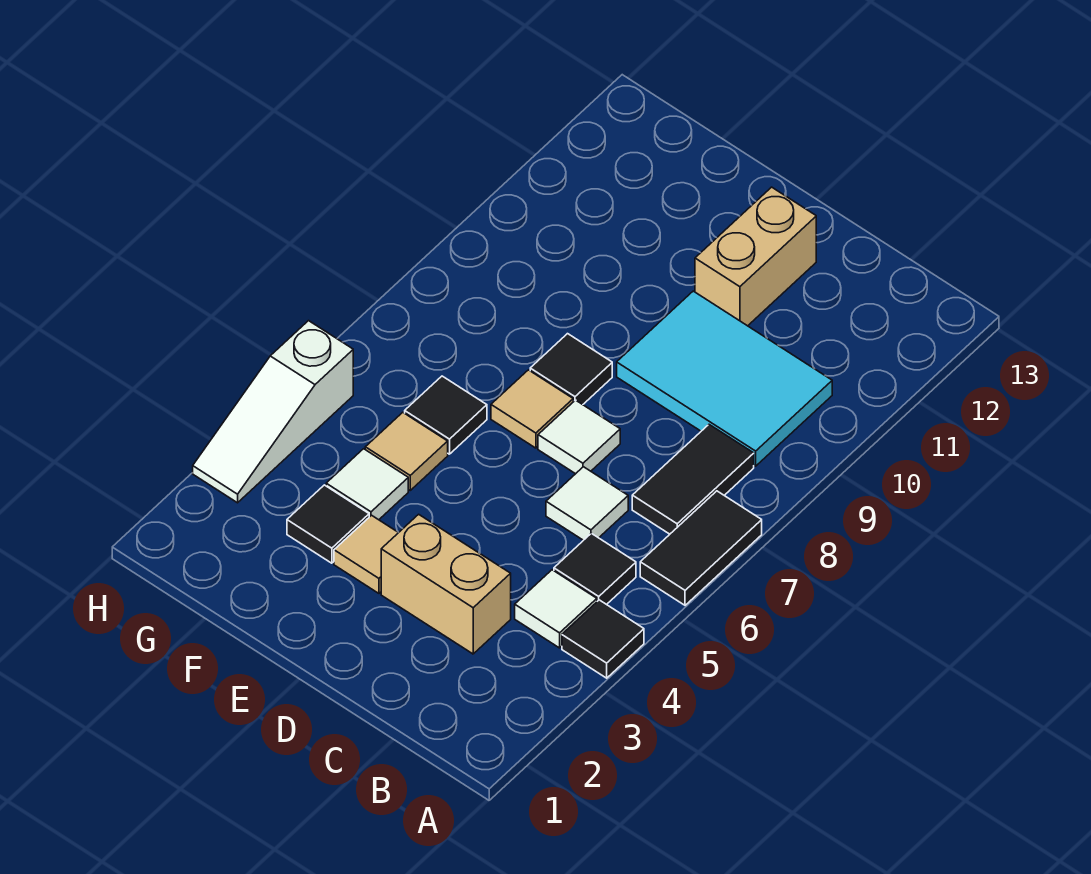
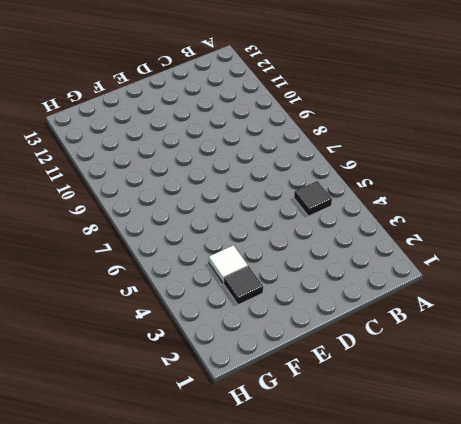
none -> black 1x1 tile [562,600,644,678]
none -> black 1x2 tile [640,491,762,605]
none -> white 1x1 tile [515,570,597,648]

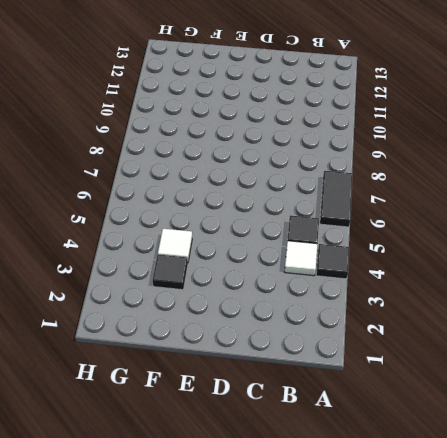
none -> black 1x2 tile [632,425,754,534]
none -> cyan 2x3 tile [617,291,832,466]
none -> tan 1x2 brick [381,514,511,654]

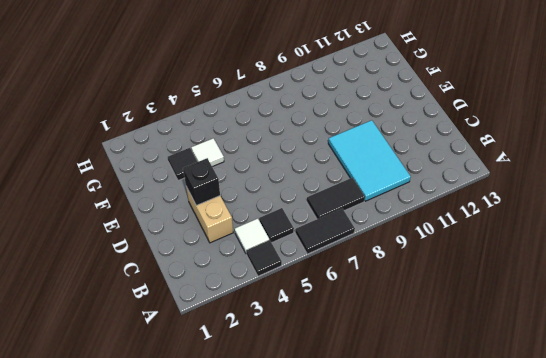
black 1x1 brick [183,158,220,205] -> none
none -> white 1x1 tile [546,467,628,540]
none -> white 1x1 tile [538,400,620,474]
none -> tan 1x2 brick [695,187,816,326]

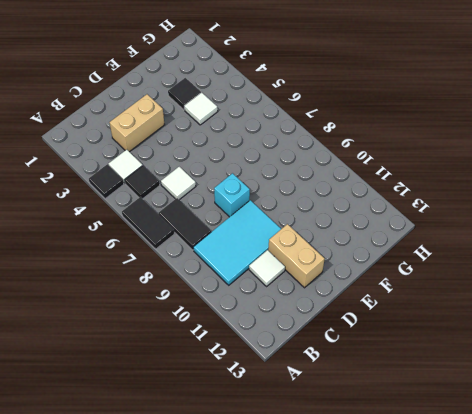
white 1x1 tile [249,250,285,286] -> white 1x1 tile moved to [538,400,620,474]
cyan 1x1 brick [214,173,250,217] -> none
none -> tan 1x1 tile [334,515,398,593]
none -> tan 1x1 tile [491,370,573,448]
none -> black 1x1 tile [530,334,612,405]

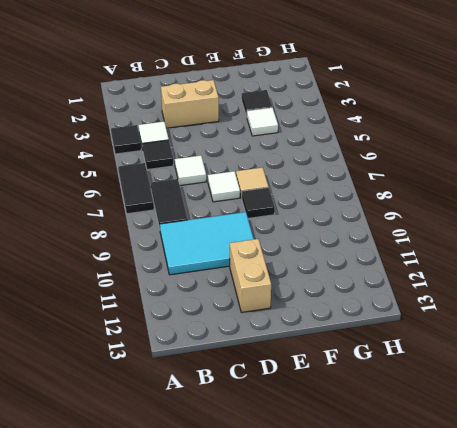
none -> tan 1x1 tile [334,515,398,593]
none -> tan 1x1 tile [365,412,448,490]
none -> black 1x1 tile [405,376,487,454]

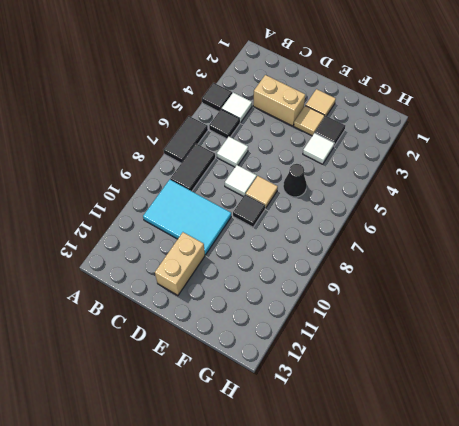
tan 1x1 tile [306,89,336,117] -> tan 1x1 tile moved to [365,412,448,490]
black 1x1 cone [283,164,307,197] -> black 1x1 tile [405,376,487,454]
none -> white 1x3 slope [193,321,353,503]

